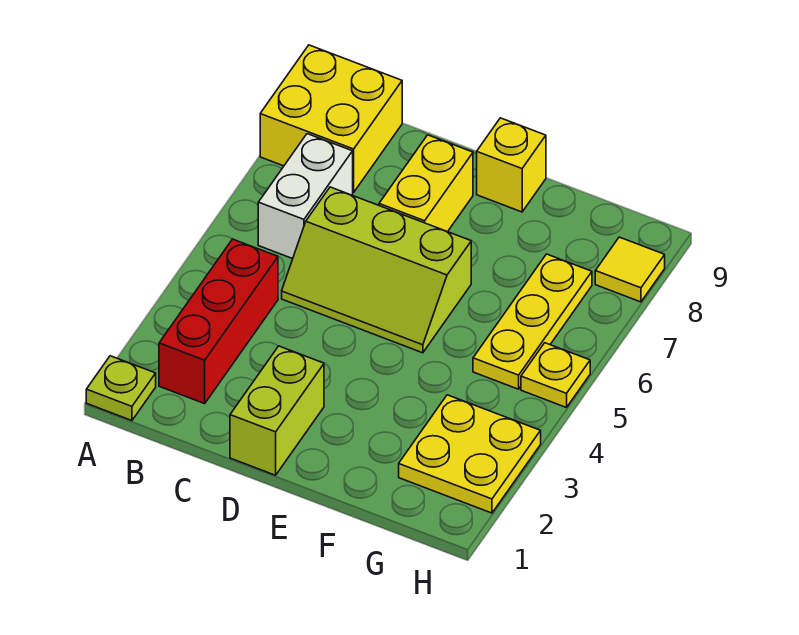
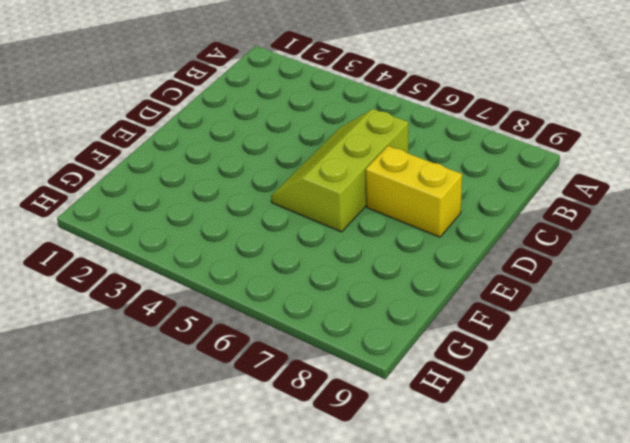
none -> lime 1x1 plate [86,356,156,421]
none -> yellow 2x2 brick [260,45,402,192]
none -> red 1x3 brick [159,239,278,404]

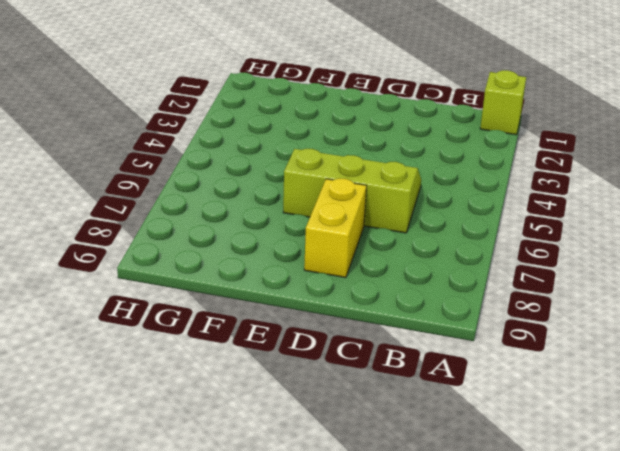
lime 1x1 brick [480,70,526,135] -> lime 1x1 plate [86,356,156,421]
none -> yellow 2x2 brick [260,45,402,192]
none -> red 1x3 brick [159,239,278,404]
none -> white 1x2 brick [258,134,353,259]

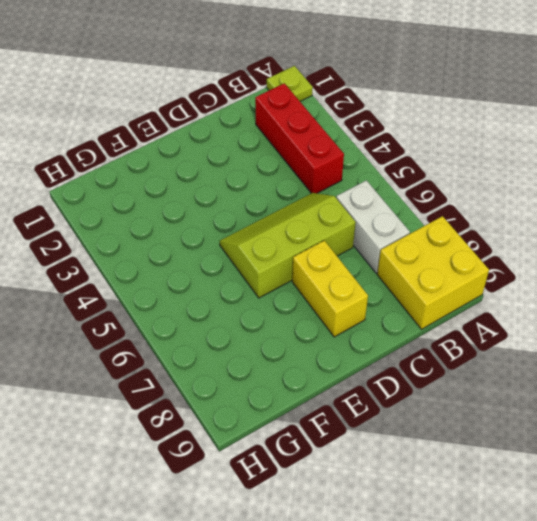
none -> lime 1x2 brick [230,346,324,475]
none -> yellow 1x1 brick [477,118,546,212]
none -> yellow 2x2 plate [399,395,541,513]

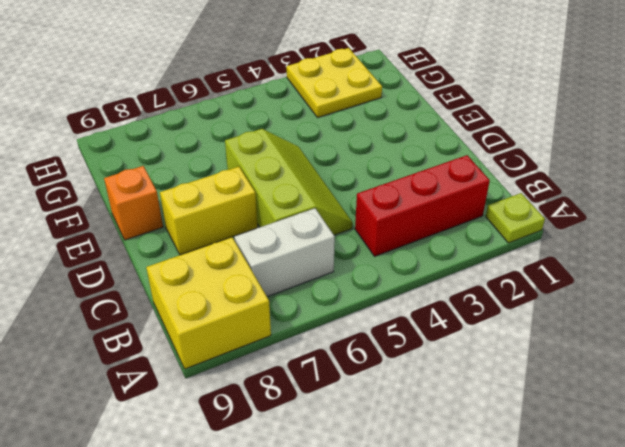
orange 1x1 brick [104,166,163,240] -> yellow 1x1 brick [477,118,546,212]
none -> lime 1x2 brick [230,346,324,475]
none -> yellow 1x3 plate [473,254,592,389]
none -> yellow 1x1 plate [521,343,590,408]

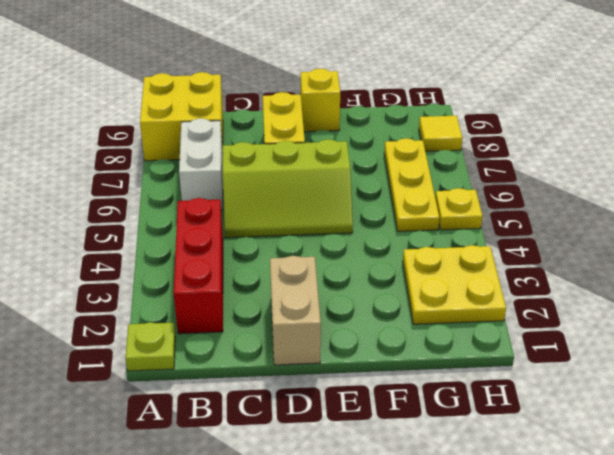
tan 1x2 brick [270,256,321,365] -> lime 1x2 brick [230,346,324,475]

